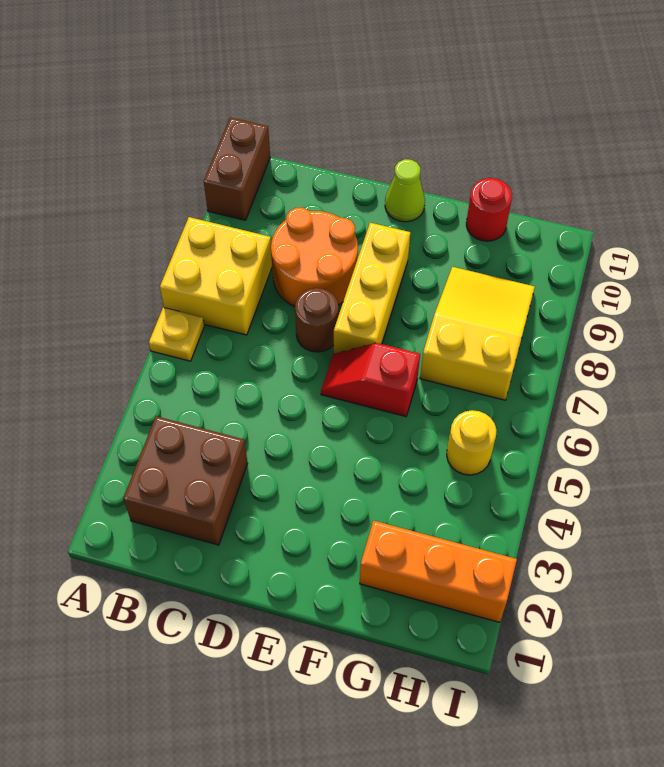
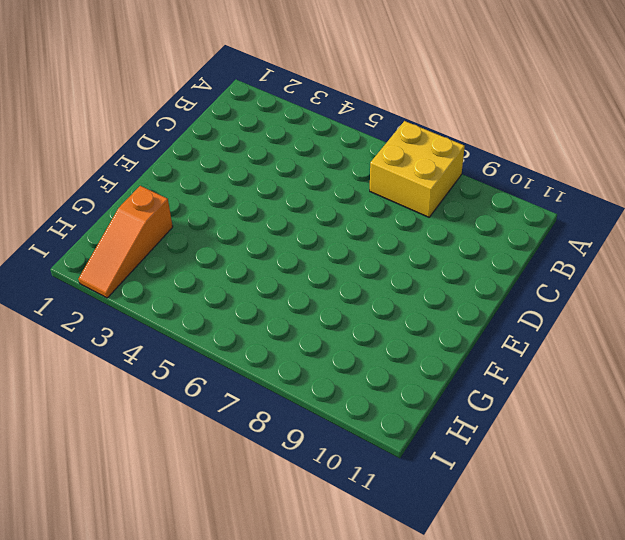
orange 1x3 slope [78,186,173,298] -> orange 1x3 brick [360,521,517,622]
none -> yellow 1x1 plate [149,308,204,361]
none -> brown 1x2 brick [204,118,270,220]
none -> brown 2x2 brick [123,416,248,545]

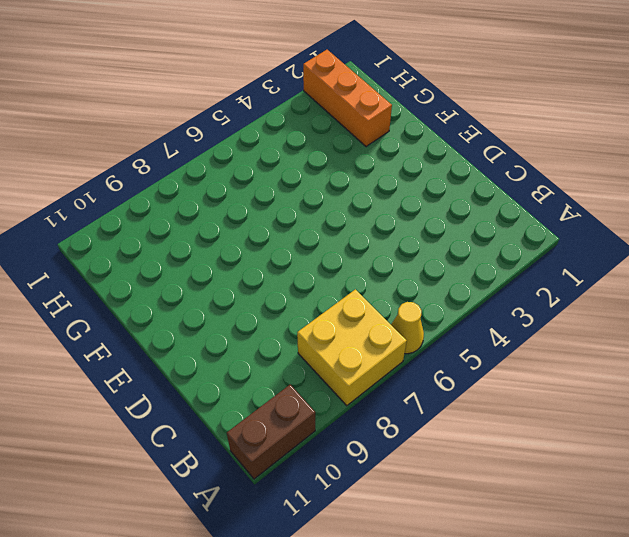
yellow 1x1 cone [391,302,424,354] -> yellow 1x1 plate [149,308,204,361]
none -> brown 2x2 brick [123,416,248,545]
none -> orange 2x2 round brick [271,208,358,307]
none -> brown 1x1 round brick [295,288,339,352]

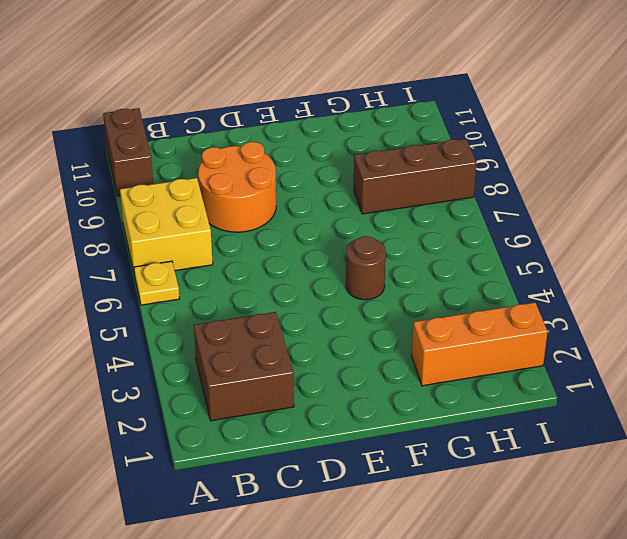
brown 1x1 round brick [346,236,386,300] -> brown 1x1 round brick moved to [295,288,339,352]
brown 1x3 brick [354,139,476,214] -> yellow 2x3 slope [420,267,535,400]
none -> red 1x2 slope [321,343,420,416]
none -> yellow 1x3 brick [334,223,410,354]
none -> lime 1x1 cone [385,159,425,222]

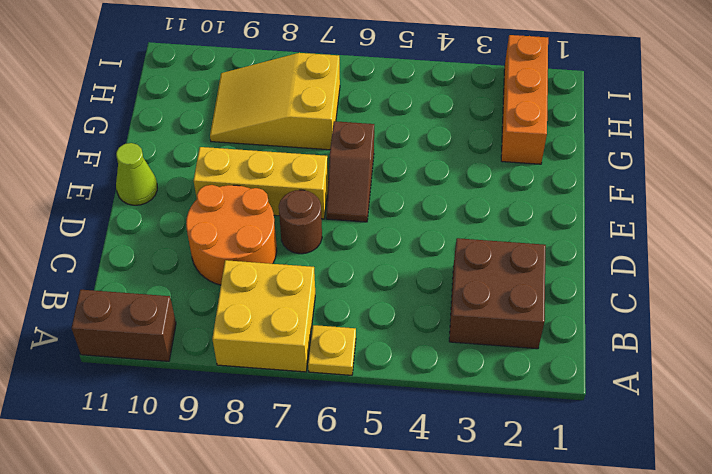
brown 1x2 slope [326,121,374,222] -> red 1x2 slope [321,343,420,416]
none -> red 1x1 round brick [466,178,512,241]
none -> yellow 1x1 round brick [447,410,497,475]

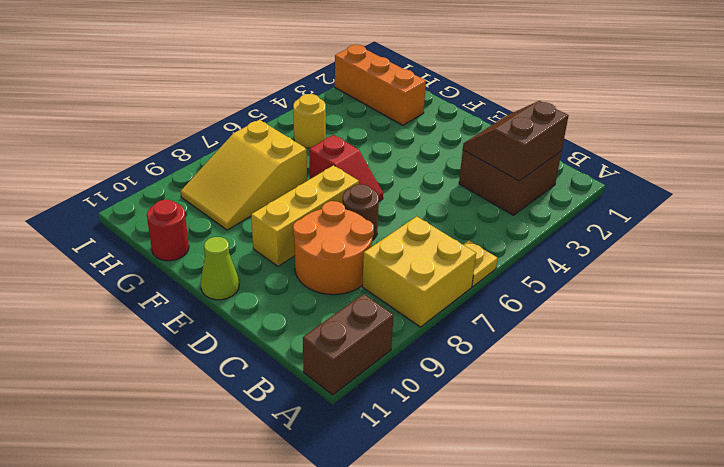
brown 2x2 slope [463,101,569,181] -> none

